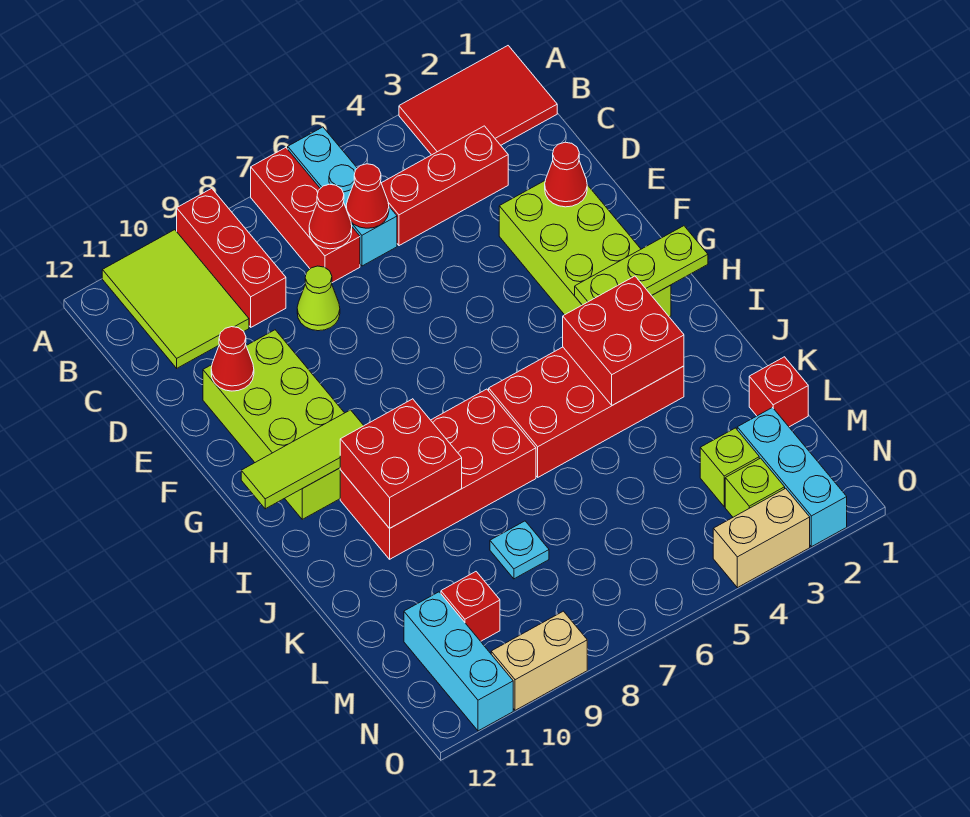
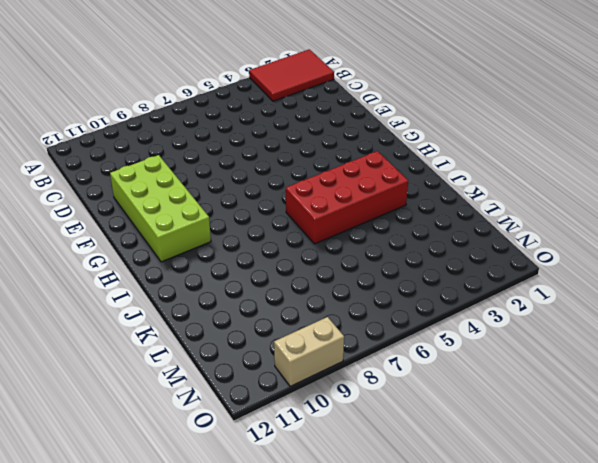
none -> cyan 1x3 brick [288,127,397,266]
none -> red 1x3 brick [251,148,360,283]
none -> red 1x3 brick [177,188,286,327]

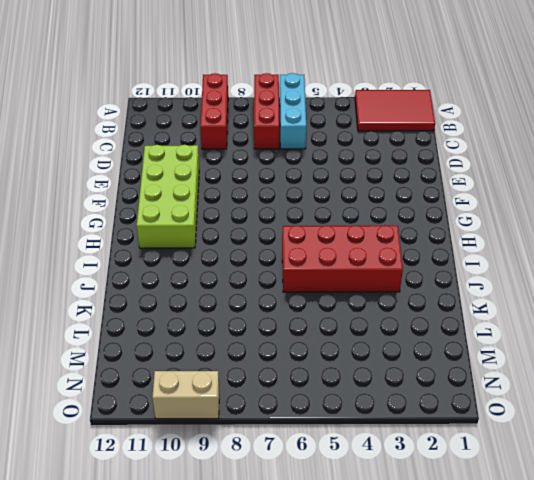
none -> lime 2x3 tile [102,230,249,368]
none -> red 1x3 brick [381,126,508,246]
none -> lime 1x1 cone [297,266,340,331]

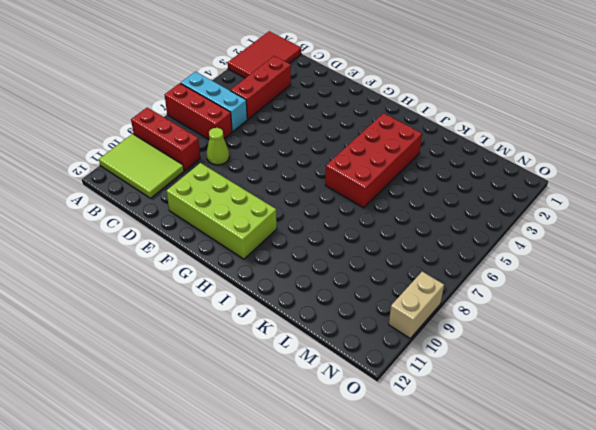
none -> lime 2x4 brick [499,181,671,317]
none -> red 2x4 brick [340,389,536,559]
none -> red 1x1 brick [749,357,808,427]

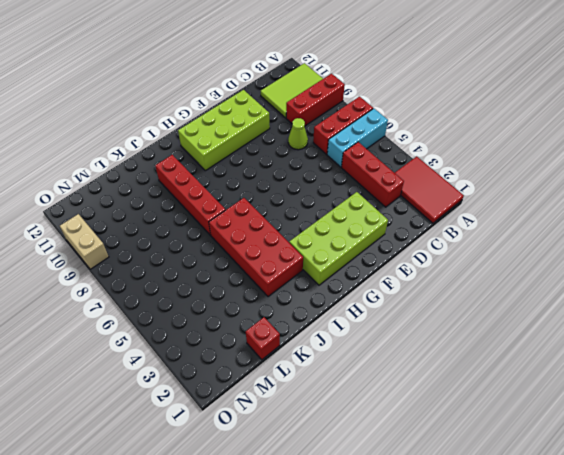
red 1x4 brick [155,155,225,235] -> red 2x4 brick [340,389,536,559]
none -> cyan 1x1 plate [490,521,549,579]
none -> cyan 1x3 brick [737,408,847,547]
none -> lime 1x1 brick [700,428,759,507]

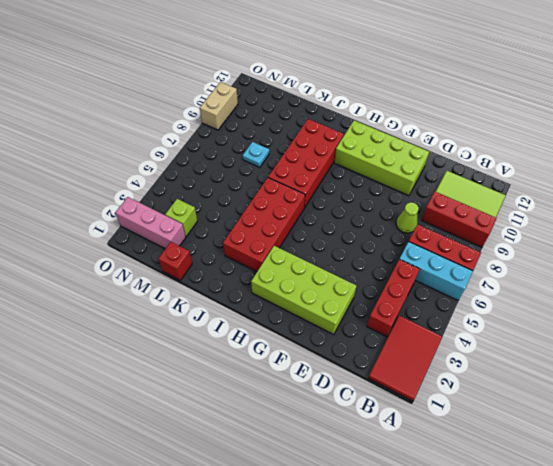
pink 1x3 brick [115,197,186,249] -> cyan 1x3 brick [737,408,847,547]
none -> red 1x1 brick [441,572,500,641]
none -> cyan 1x3 brick [404,592,513,731]
none -> lime 1x1 brick [725,458,785,517]

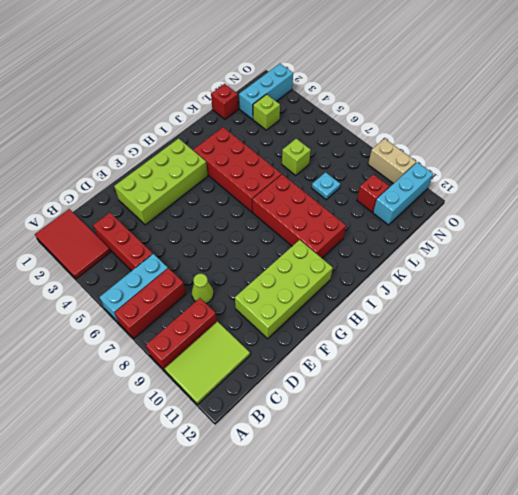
lime 1x1 brick [282,139,311,175] -> lime 1x1 brick moved to [725,458,785,517]
none -> tan 1x2 brick [713,488,810,588]
none -> red 1x1 cone [346,164,389,228]
none -> red 1x1 cone [309,184,352,249]

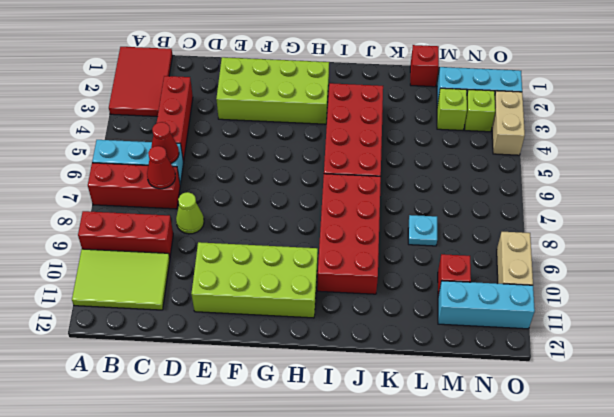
none -> red 1x1 cone [545,142,587,207]
none -> red 1x1 cone [211,327,254,391]
none -> lime 1x3 plate [575,226,708,305]

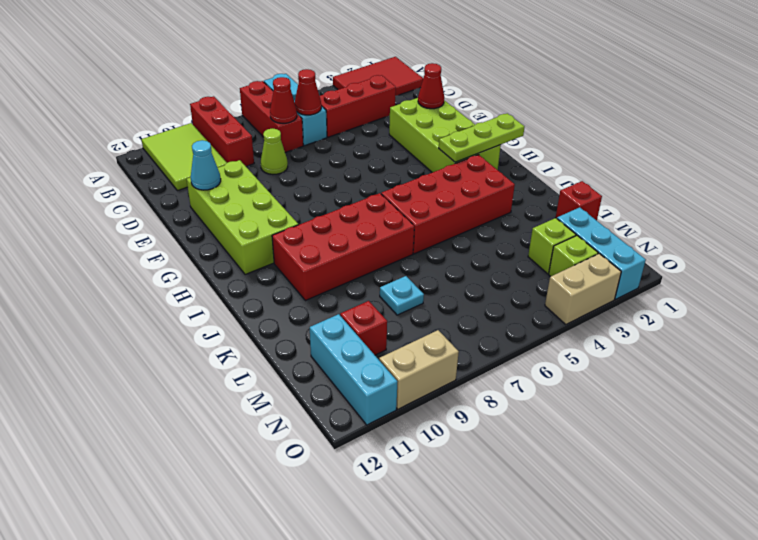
cyan 1x1 cone [191,140,221,190] -> red 1x1 cone [211,327,254,391]
none -> lime 1x3 tile [241,410,364,509]
none -> red 2x2 brick [563,276,684,405]
none -> red 2x2 brick [340,399,462,528]

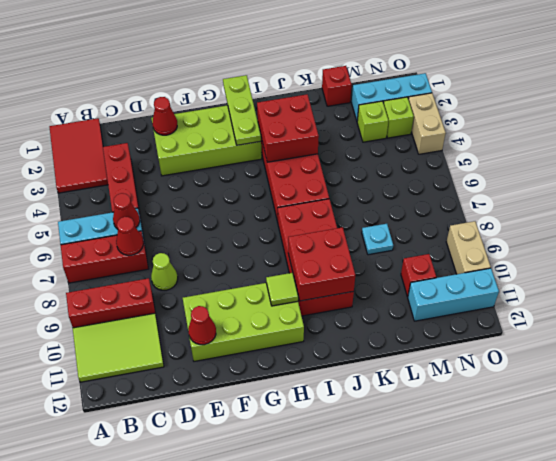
lime 1x1 tile [266,273,298,306] -> lime 1x3 tile [241,410,364,509]

